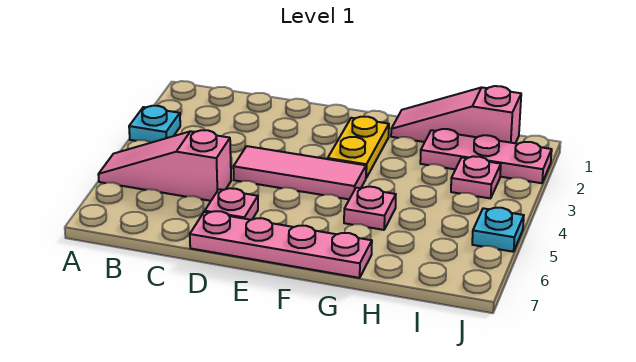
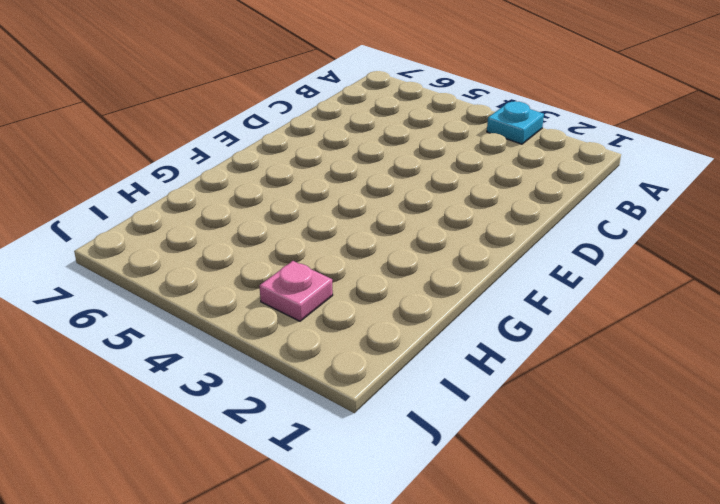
none -> pink 1x3 slope [98,130,231,201]
none -> pink 1x3 tile [233,146,366,199]

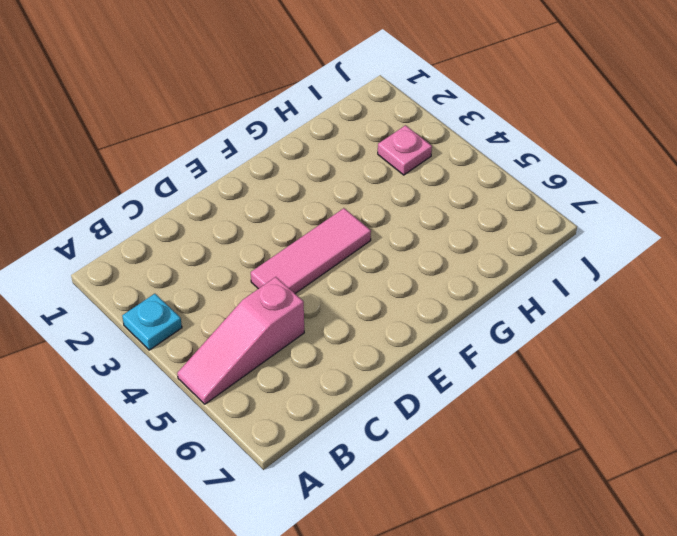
none -> pink 1x1 plate [205,188,258,220]
none -> pink 1x4 plate [190,211,372,278]

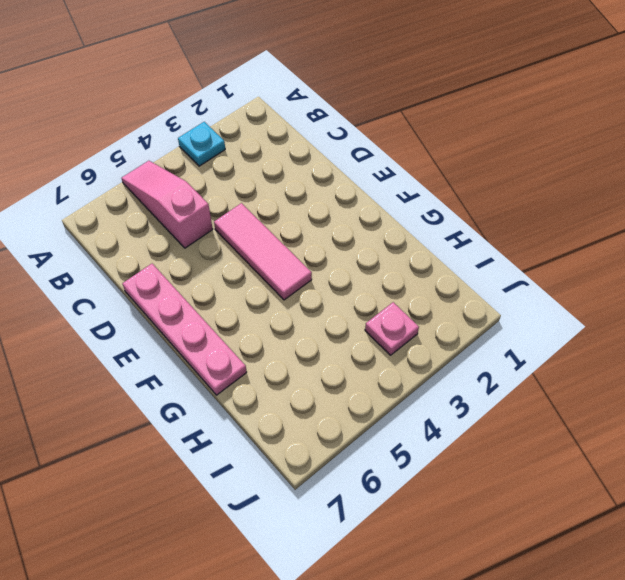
none -> pink 1x1 plate [205,188,258,220]
none -> yellow 1x2 plate [328,117,389,178]

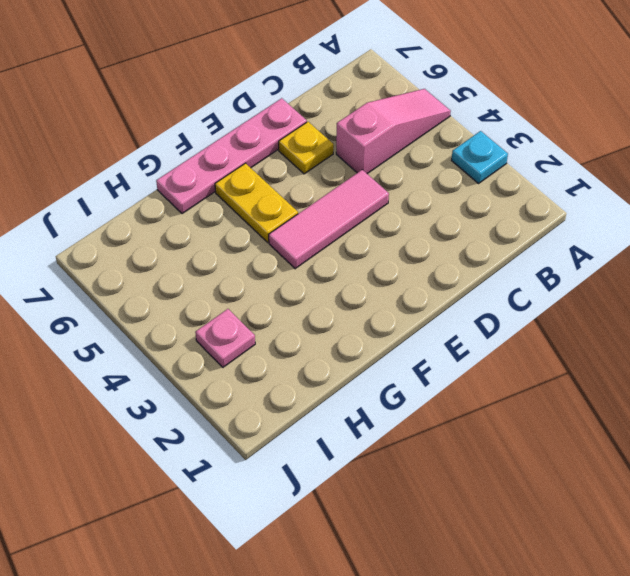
yellow 1x1 plate [279,122,334,174] -> pink 1x1 plate [205,188,258,220]
yellow 1x2 plate [215,163,298,242] -> yellow 1x2 plate moved to [328,117,389,178]
none -> pink 1x3 slope [391,86,521,143]
none -> pink 1x1 plate [344,187,396,230]

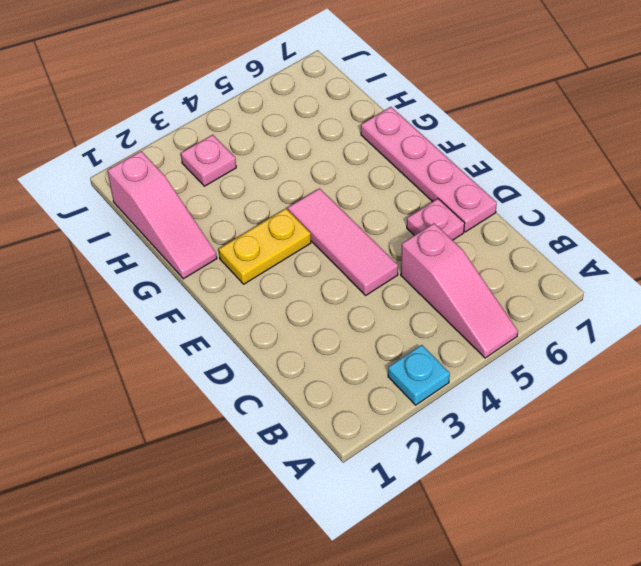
none -> pink 1x1 plate [344,187,396,230]
none -> pink 1x3 plate [420,129,552,183]

